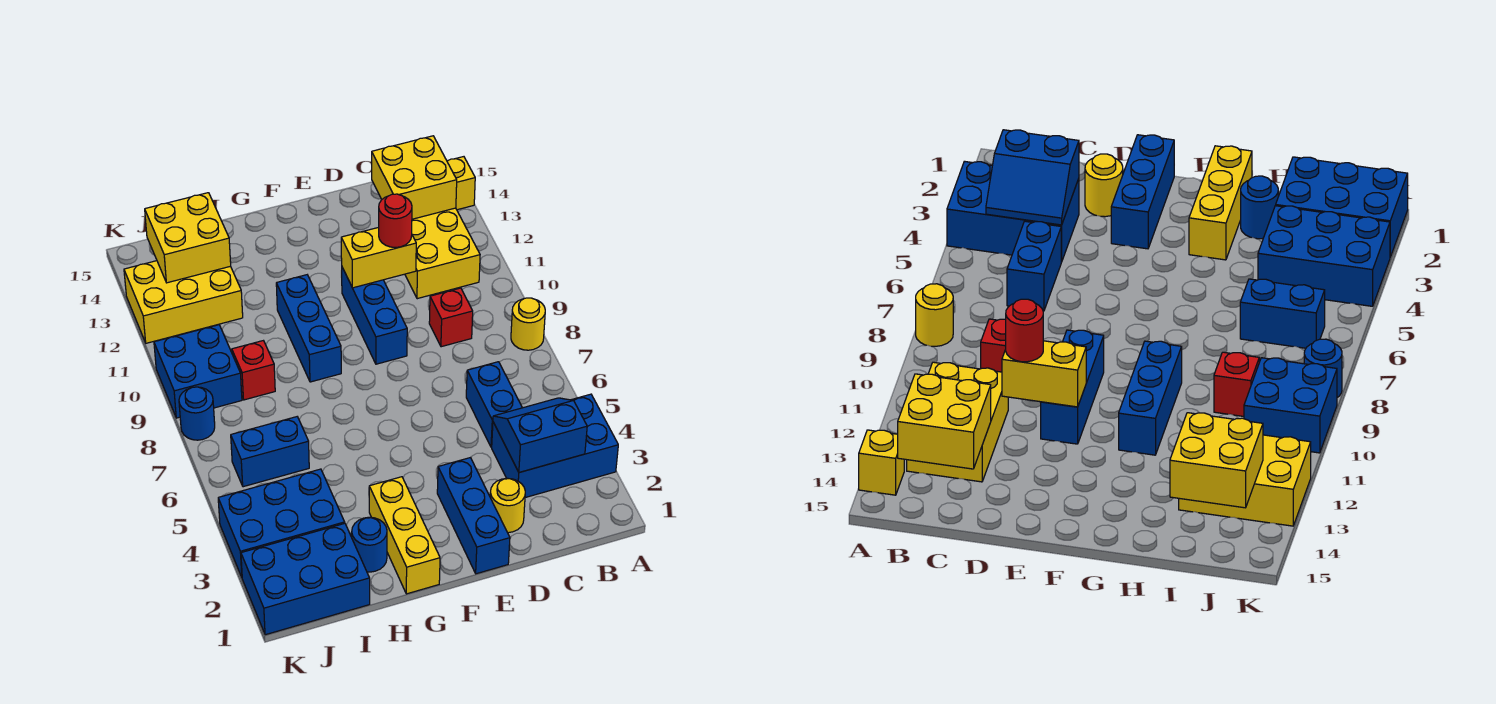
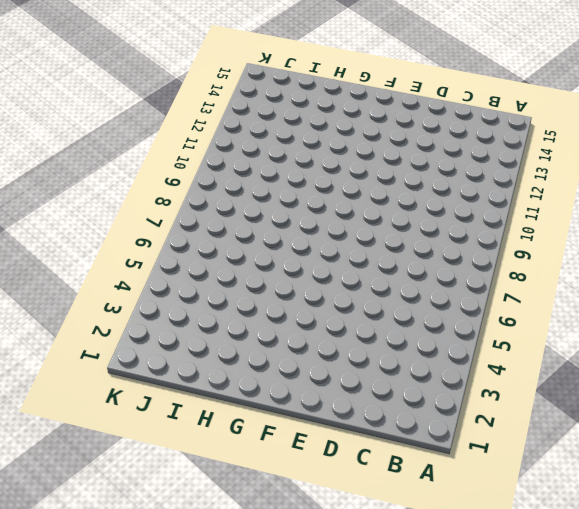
none -> blue 2x3 brick [492,394,618,498]
none -> yellow 1x1 round brick [511,298,545,350]
none -> yellow 1x1 brick [447,157,475,210]

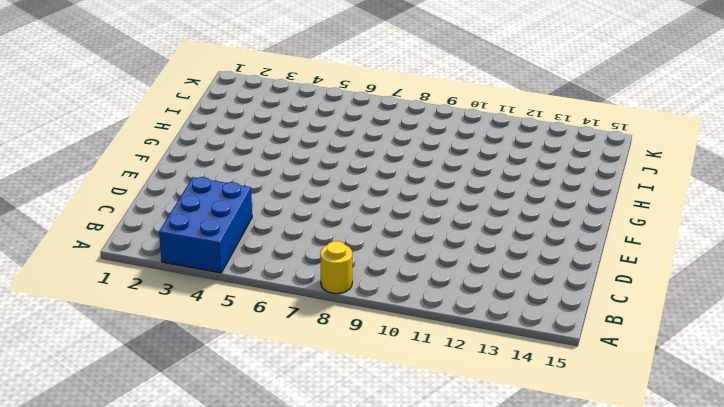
none -> yellow 1x1 brick [447,157,475,210]
none -> yellow 2x3 brick [405,208,480,299]
none -> blue 1x2 brick [466,362,522,447]

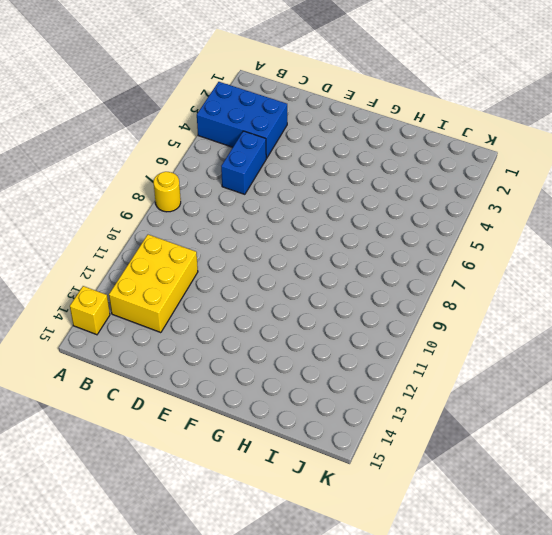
none -> red 1x1 brick [429,288,473,347]
none -> yellow 1x1 round brick [490,478,525,533]
none -> blue 1x3 brick [437,458,510,574]

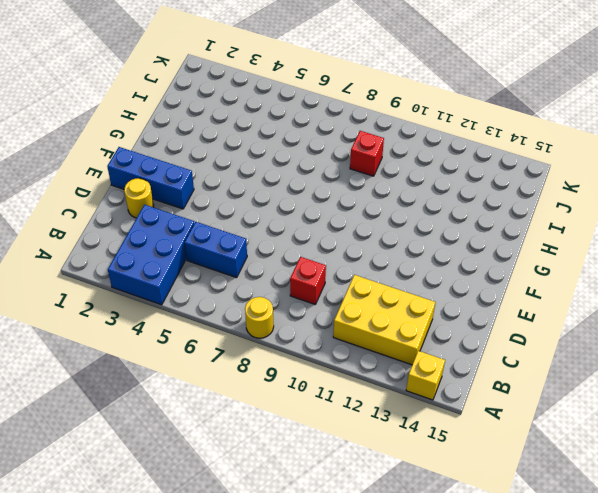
none -> blue 1x3 brick [341,267,407,364]
none -> yellow 1x3 brick [369,477,440,594]
none -> blue 1x3 brick [276,275,341,382]

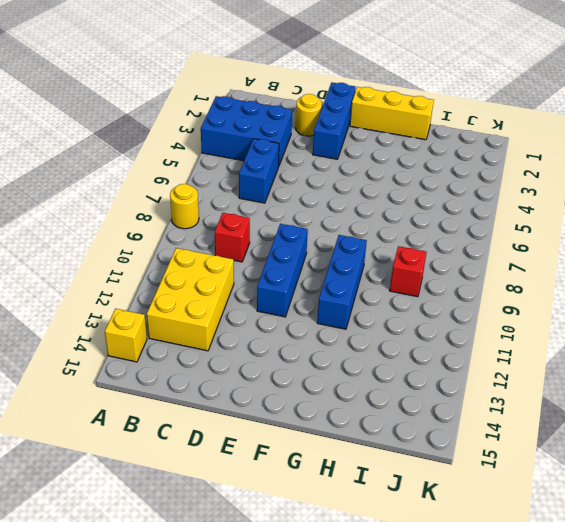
yellow 1x3 brick [350,87,434,140] -> yellow 1x3 brick turned to [369,477,440,594]
none -> blue 1x1 round brick [352,517,387,572]
none -> blue 2x3 brick [241,523,370,635]
none -> blue 2x3 brick [218,469,345,577]

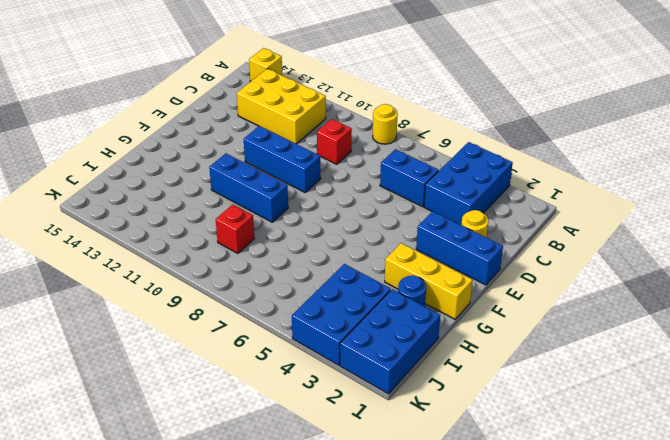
none -> blue 1x2 brick [231,417,309,487]
none -> yellow 2x3 brick [124,261,243,343]
none -> blue 2x2 brick [154,325,242,418]

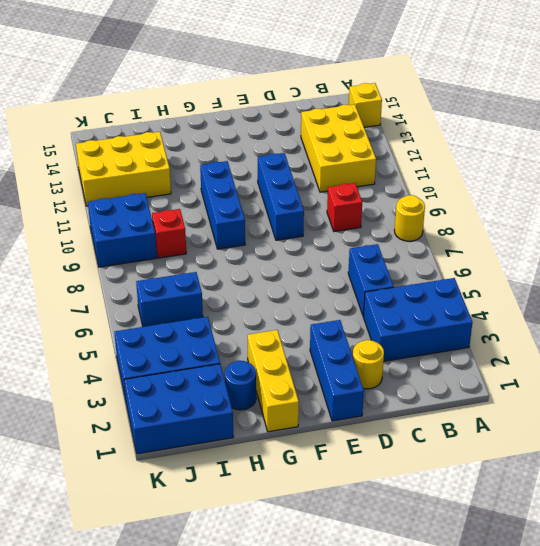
none -> blue 1x1 round brick [179,387,215,440]
none -> blue 2x2 slope [493,398,587,472]
none -> yellow 2x2 brick [372,136,457,219]

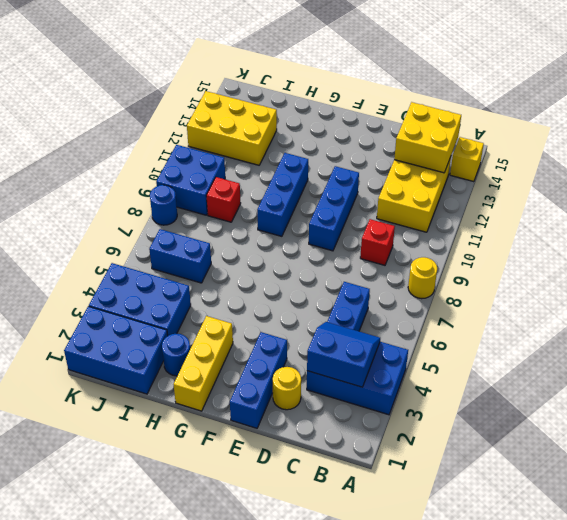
none -> yellow 1x2 brick [341,227,416,288]
none -> yellow 2x2 brick [145,193,231,283]
none -> red 1x1 round brick [379,194,412,248]

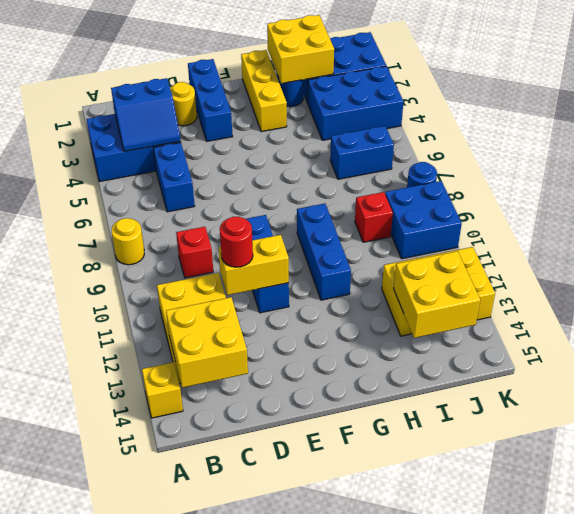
yellow 2x2 brick [267,15,334,83] -> none

